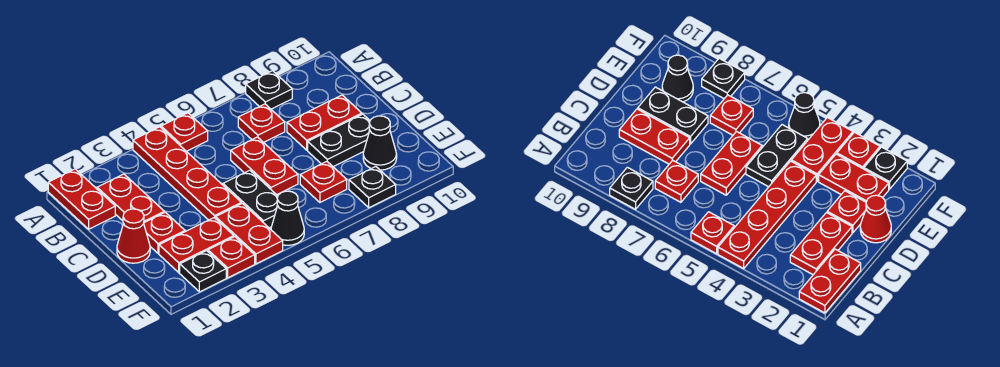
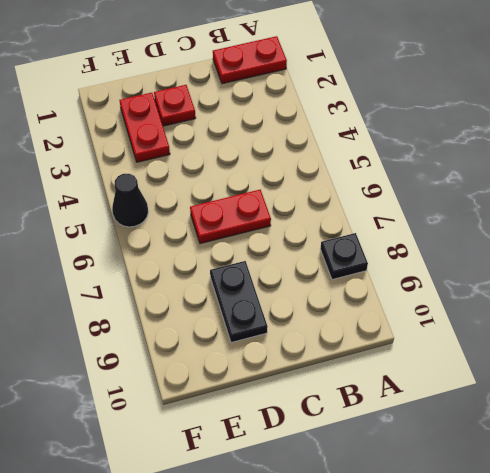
none -> red 1x4 plate [133,127,241,220]
none -> red 1x1 plate [161,113,208,151]
none -> red 1x2 plate [97,174,164,223]

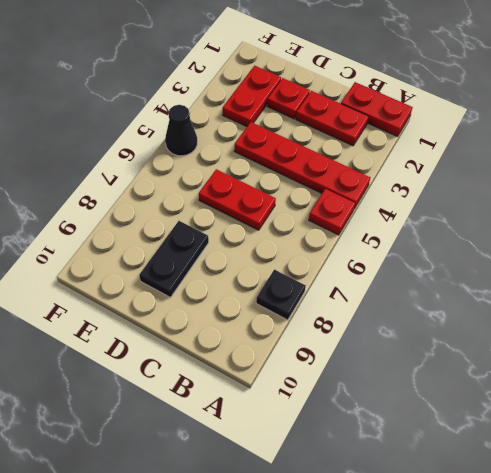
none -> red 1x1 plate [238,104,285,143]
none -> red 1x2 plate [287,95,362,150]
none -> red 1x1 cone [117,209,150,263]

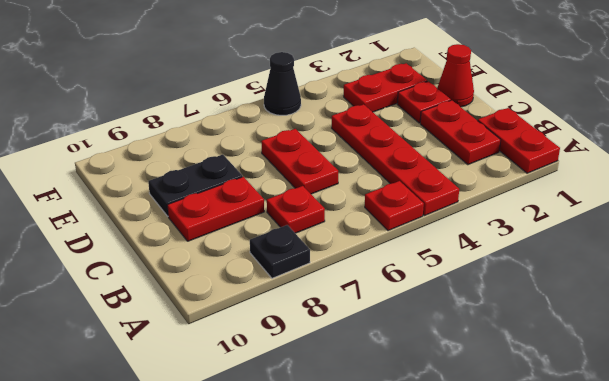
none -> black 1x2 plate [223,170,278,228]
none -> red 1x2 plate [216,203,283,264]
none -> red 1x1 plate [300,162,347,202]

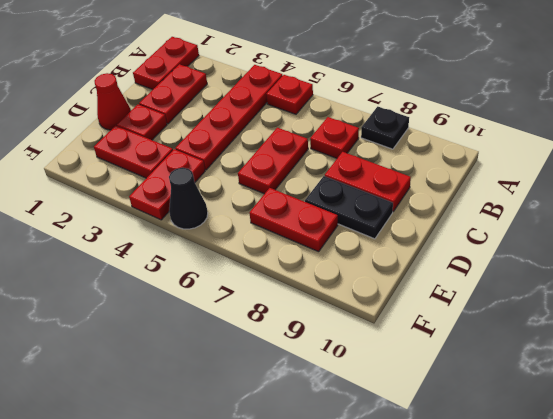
red 1x2 plate [250,188,338,252] -> red 1x1 plate [300,162,347,202]
none -> black 1x2 plate [223,170,278,228]
none -> black 1x1 cone [363,116,397,170]
none -> black 1x1 plate [180,251,226,292]

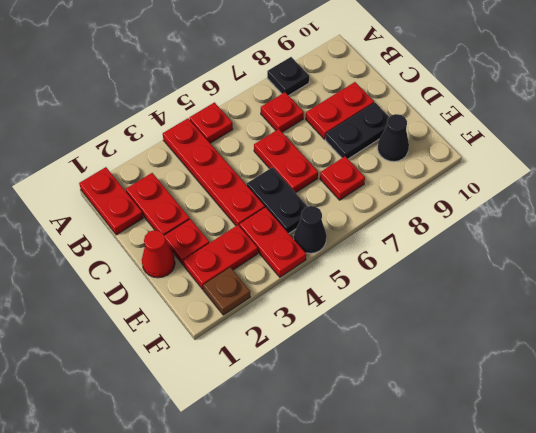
brown 1x1 plate [203,267,250,315] -> black 1x1 plate [180,251,226,292]
none -> red 1x1 plate [208,237,255,278]
none -> black 1x1 plate [349,167,396,208]

